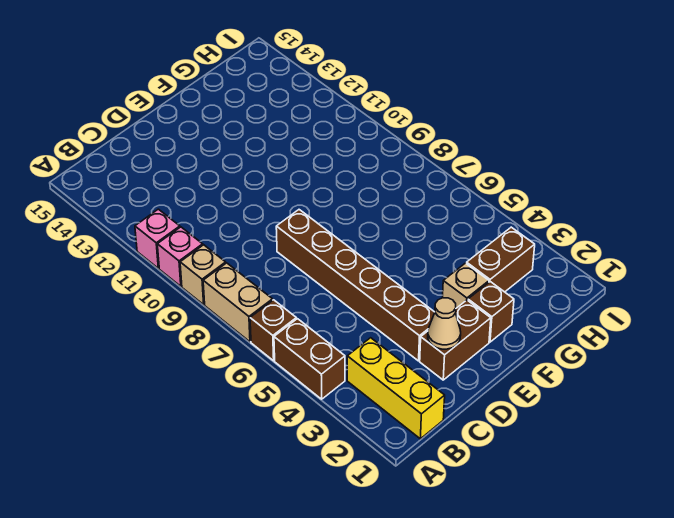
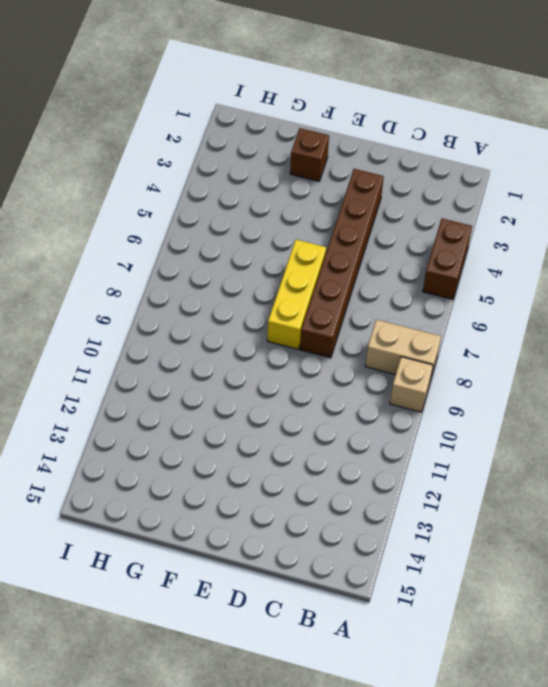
tan 1x2 brick [365,320,441,380] -> tan 1x2 brick turned to [203,263,273,342]
yellow 1x3 brick [267,240,326,349] -> yellow 1x3 brick moved to [347,338,445,439]
none -> brown 1x1 brick [250,300,296,361]
none -> pink 1x1 brick [157,227,203,286]
none -> pink 1x1 brick [135,209,180,268]

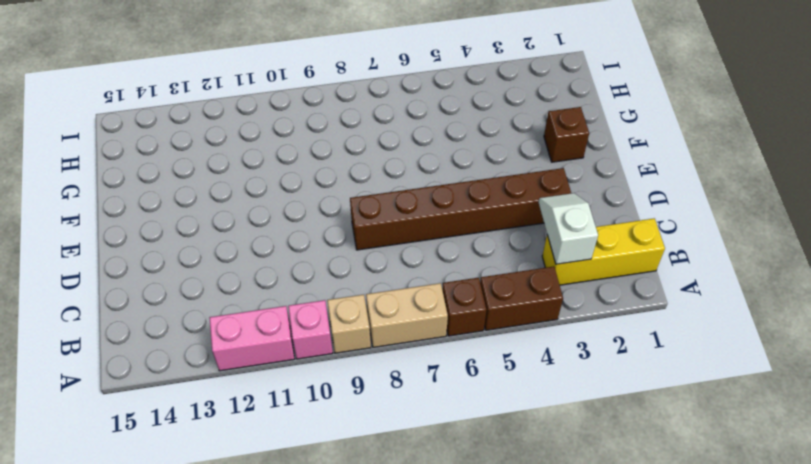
pink 1x2 brick [209,306,294,371] -> pink 1x1 brick [135,209,180,268]
white 1x2 slope [539,193,598,264] -> none
none -> brown 1x2 brick [420,300,491,380]
none -> tan 1x1 brick [442,263,489,308]
none -> brown 1x2 brick [467,227,535,292]

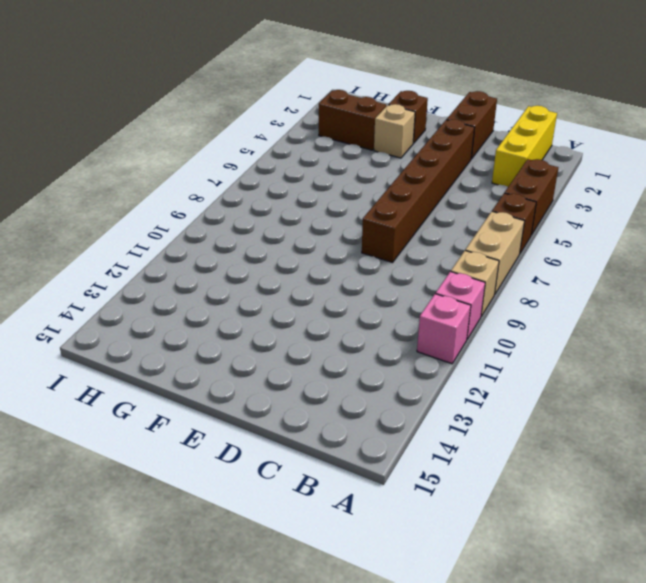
brown 1x2 brick [447,91,497,159] -> brown 1x2 brick turned to [420,300,491,380]
none -> tan 1x1 cone [428,298,461,349]

